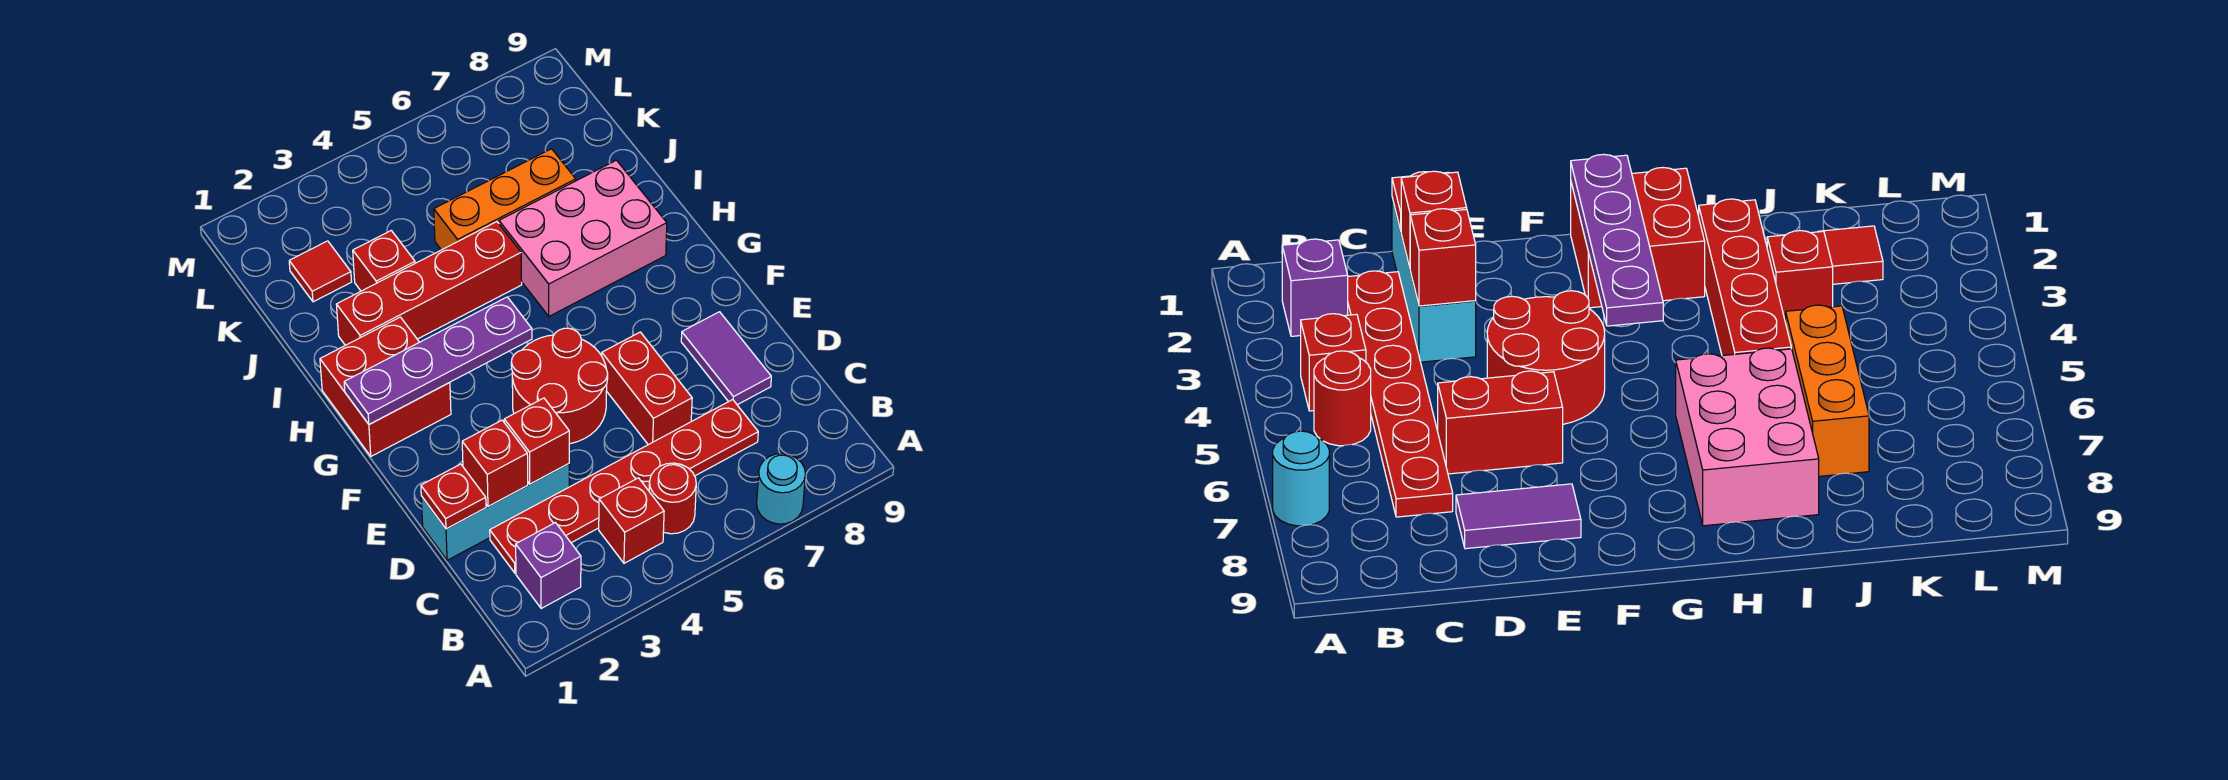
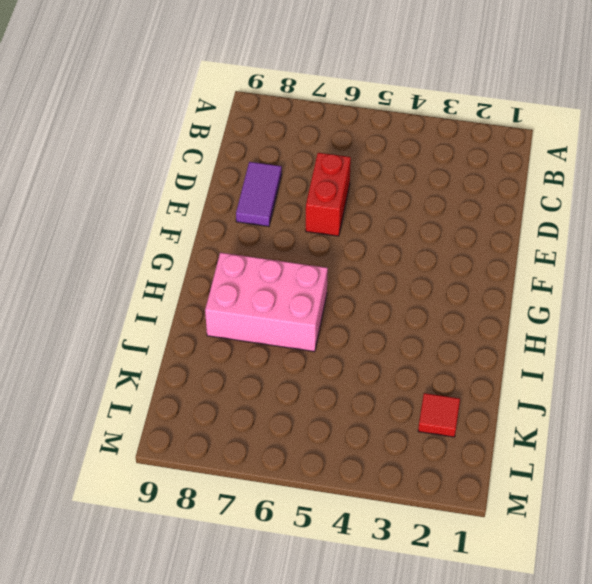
none -> cyan 1x1 round brick [757,454,805,524]
none -> purple 1x1 brick [516,523,581,609]
none -> red 1x1 brick [599,478,664,563]

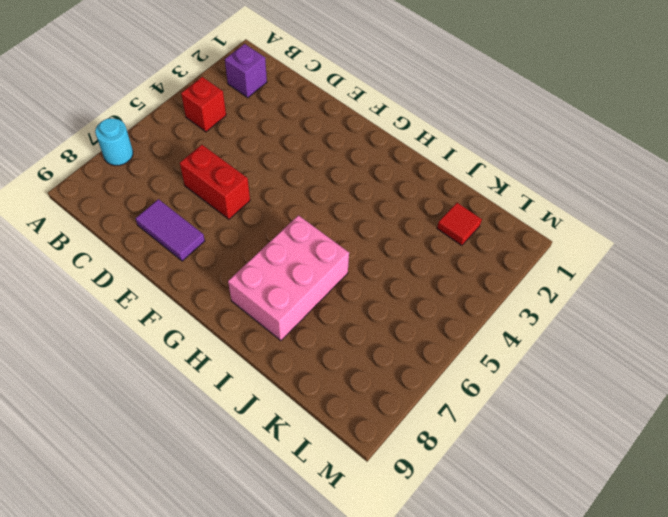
none -> red 1x1 round brick [649,463,696,534]
none -> red 1x6 plate [490,400,758,573]
none -> cyan 1x3 brick [421,464,569,560]

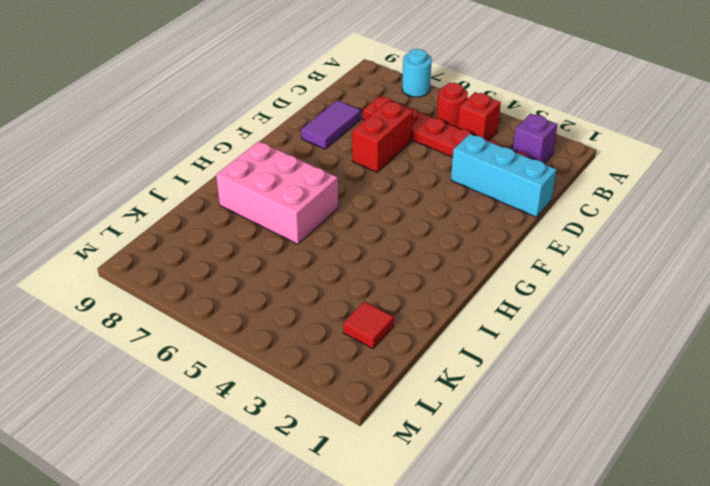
none -> red 2x2 round brick [511,328,608,444]
none -> red 2x2 brick [320,317,451,456]
none -> red 1x4 brick [336,222,522,345]

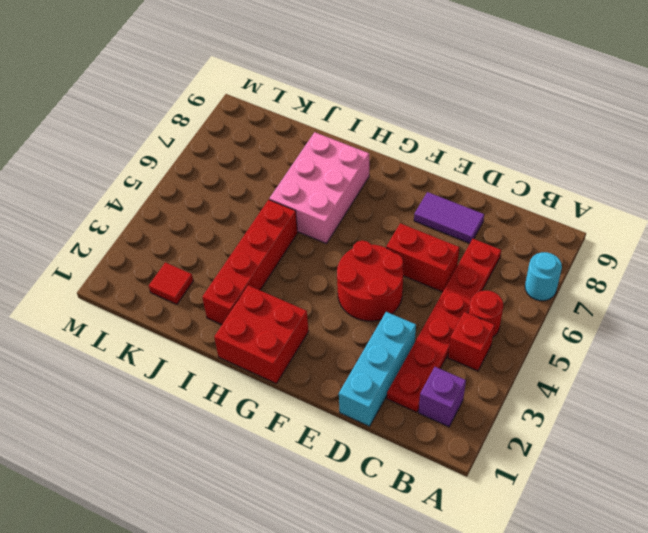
none -> red 1x1 brick [353,231,415,291]
none -> orange 1x3 brick [434,149,576,250]
none -> red 1x1 plate [421,464,486,529]

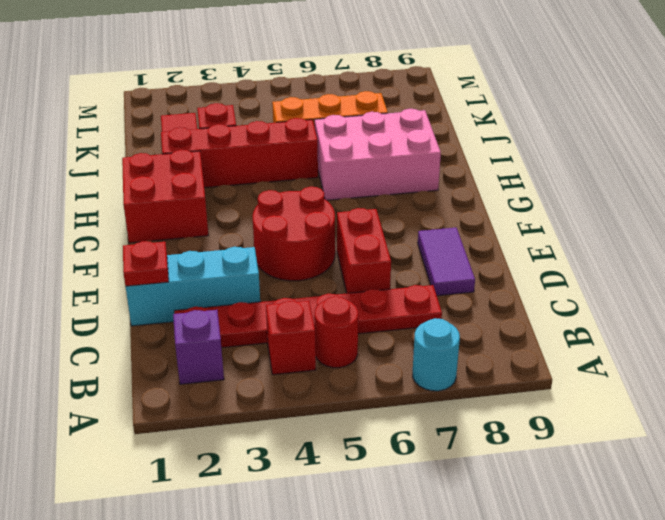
none -> red 1x1 brick [462,420,528,506]
none -> red 1x1 brick [504,398,569,484]
none -> purple 1x4 plate [344,297,532,424]

